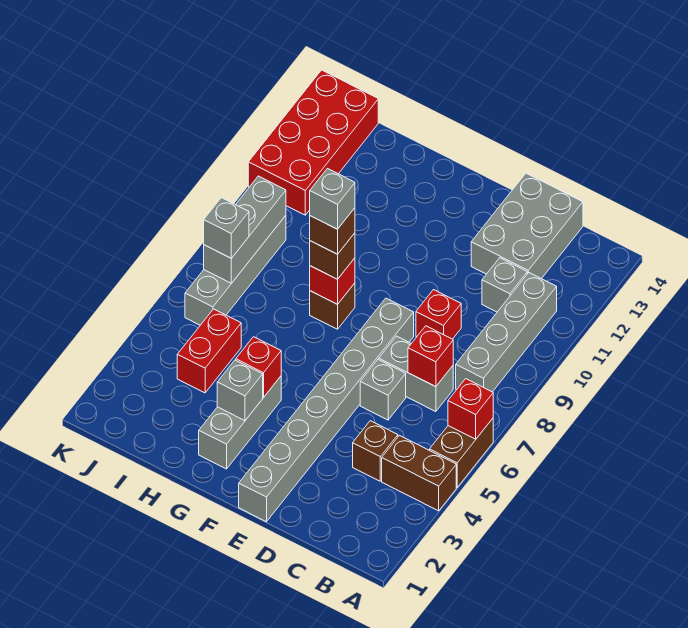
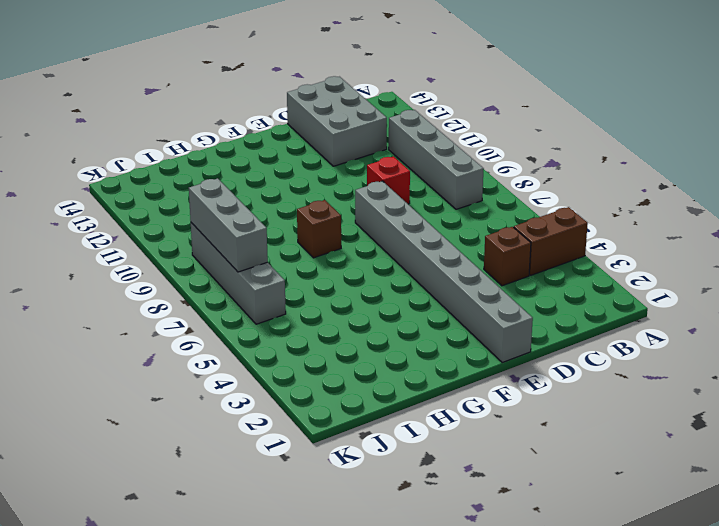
none -> brown 1x2 brick [429,418,493,487]
none -> grey 1x2 brick [379,336,453,412]
none -> grey 1x1 brick [482,258,527,312]

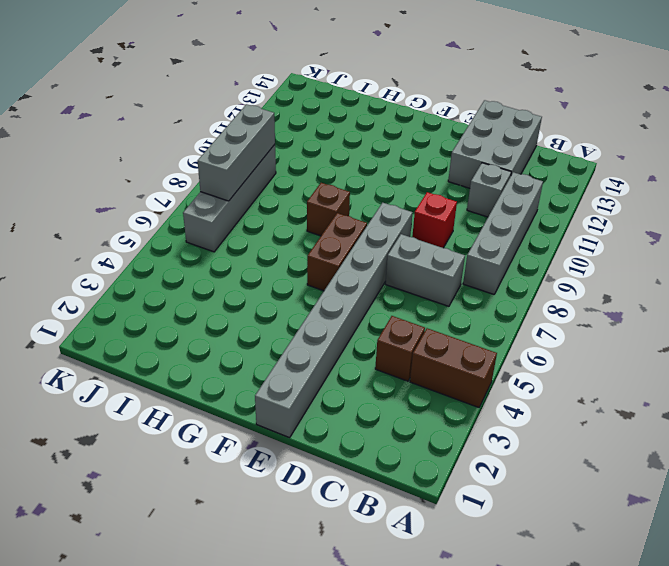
brown 1x2 brick [307,213,367,291] -> brown 1x2 brick moved to [429,418,493,487]
none -> grey 1x1 brick [360,360,406,420]
none -> grey 1x3 brick [199,376,281,469]
none -> red 1x2 brick [177,309,241,393]

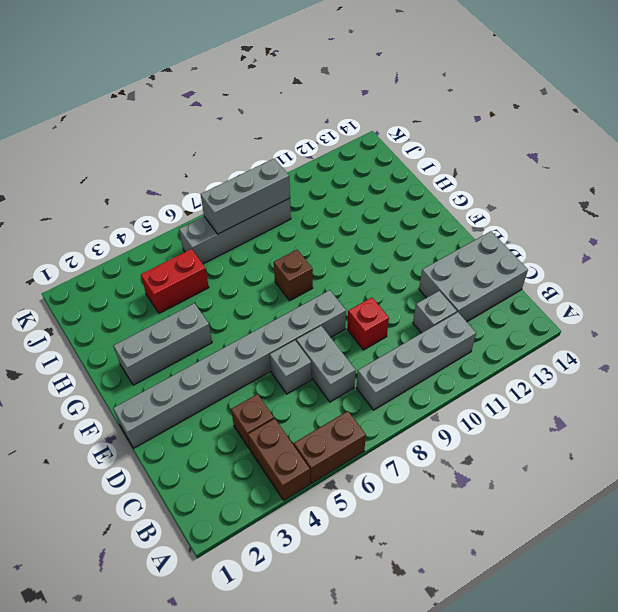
none -> red 2x4 brick [248,70,378,215]
none -> red 1x1 brick [448,379,493,439]
none -> red 1x1 brick [408,326,453,387]

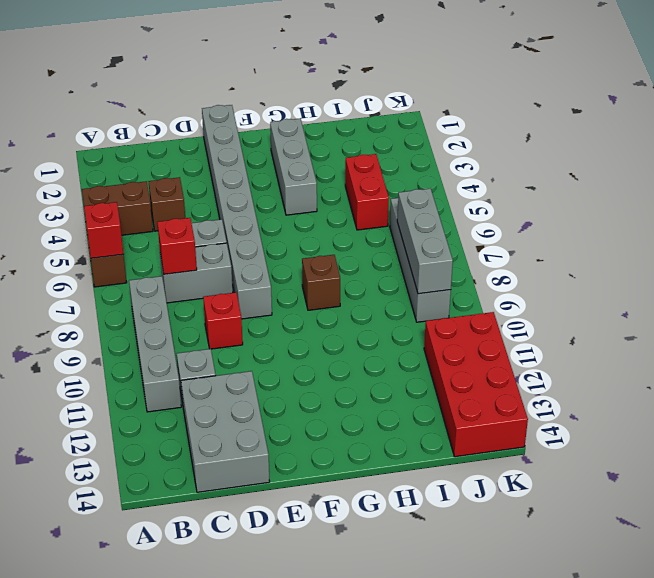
none -> grey 1x1 brick [217,360,263,421]
none -> red 1x1 brick [236,337,281,397]
none -> red 1x1 brick [310,258,355,304]

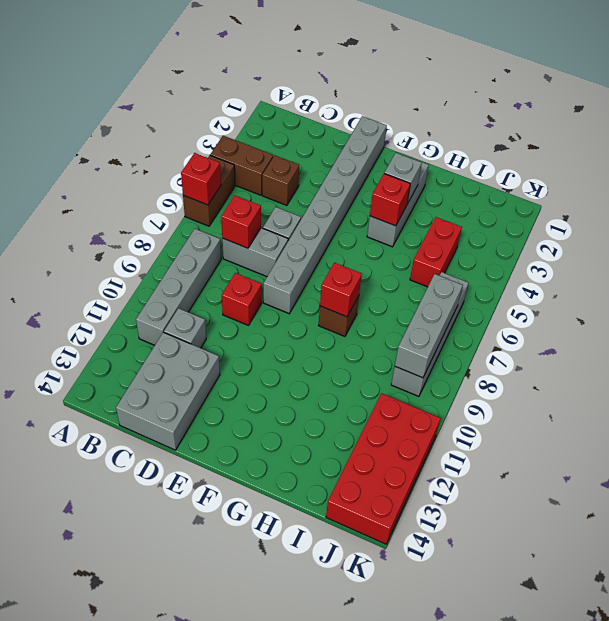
none -> brown 1x1 brick [310,233,355,279]
none -> grey 1x1 brick [204,198,249,258]
none -> brown 1x1 brick [310,208,355,254]

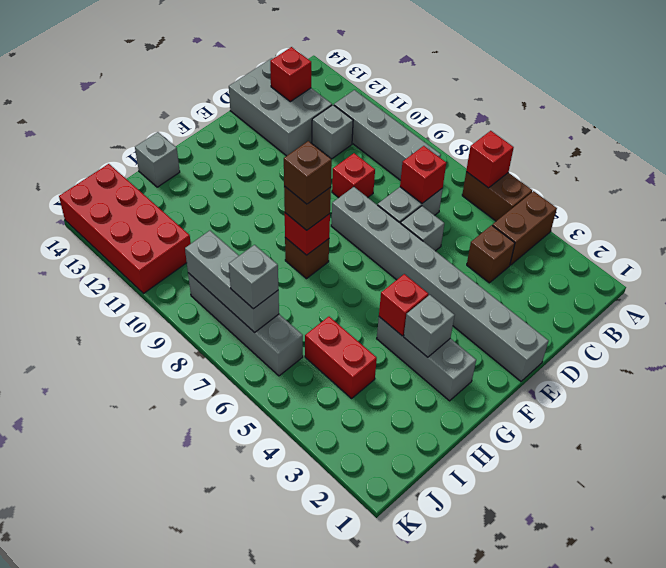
red 1x1 brick [270,47,311,102] -> none
grey 1x1 brick [135,132,180,187] -> grey 1x1 brick moved to [310,169,355,229]

